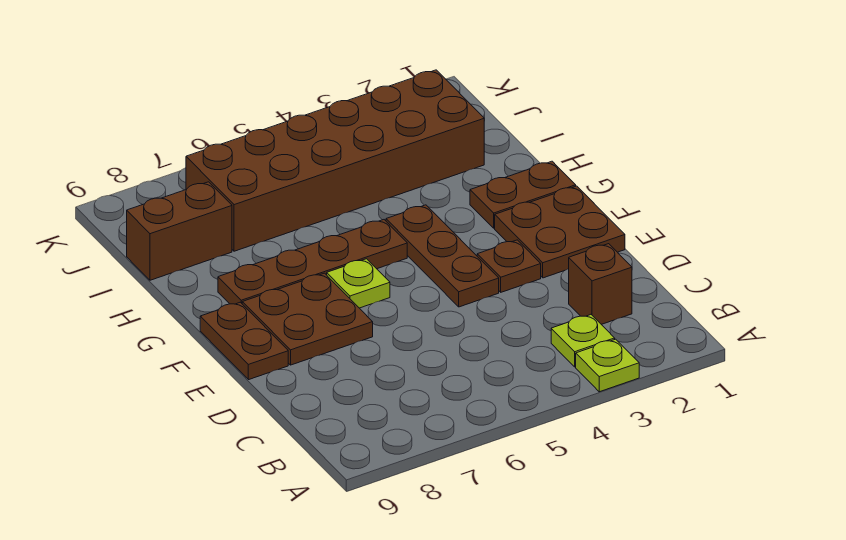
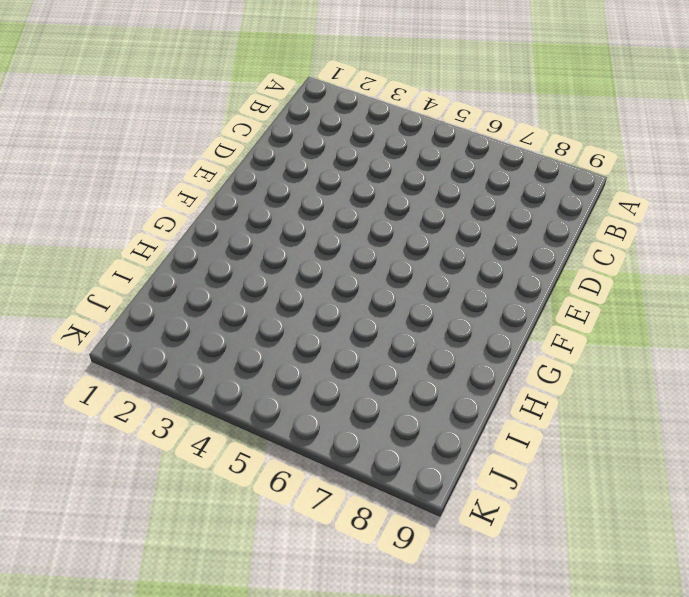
none -> lime 1x1 plate [576,339,639,392]
none -> lime 1x1 plate [551,315,615,367]
none -> brown 1x1 brick [569,244,632,324]

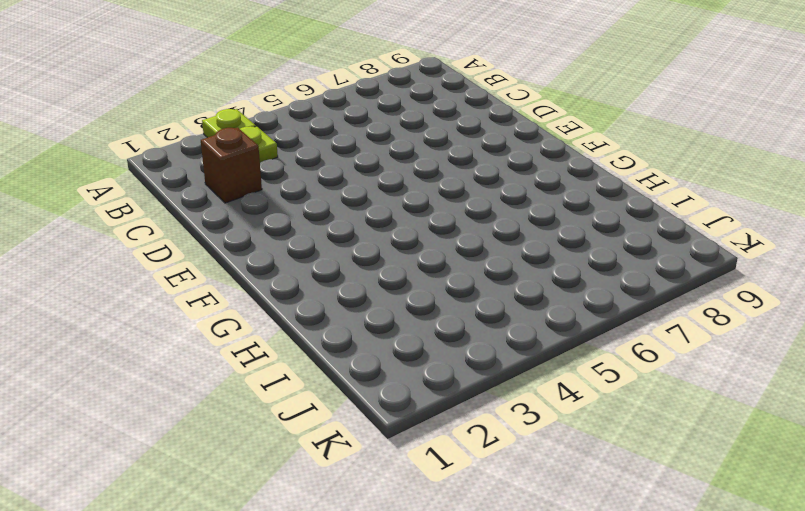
none -> brown 2x2 plate [495,186,625,278]
none -> brown 1x1 plate [477,240,541,292]
none -> brown 1x3 plate [386,205,499,307]

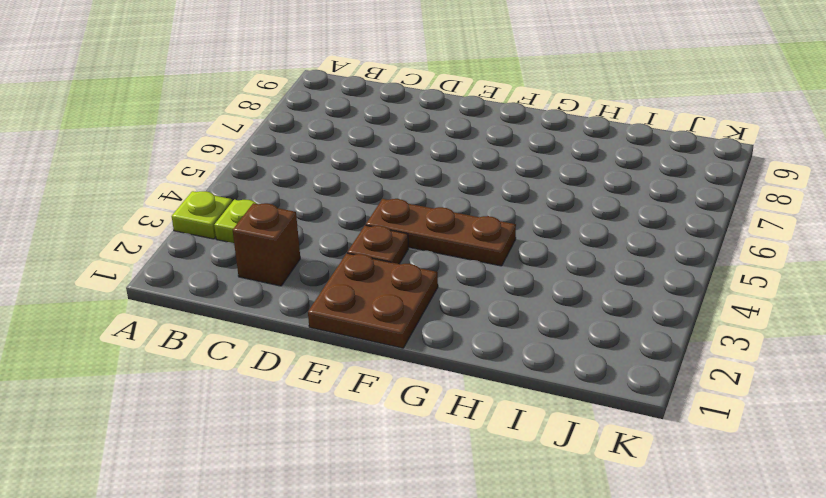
none -> brown 2x2 plate [242,273,373,365]
none -> brown 1x2 plate [200,302,288,380]
none -> lime 1x1 plate [327,259,390,308]

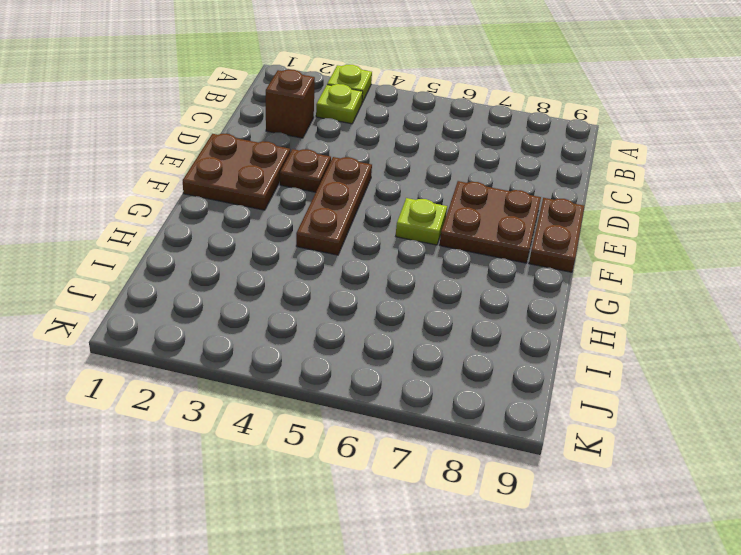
none -> brown 1x2 plate [470,161,576,228]
none -> brown 1x4 plate [218,220,407,304]
none -> brown 2x6 brick [186,70,484,251]

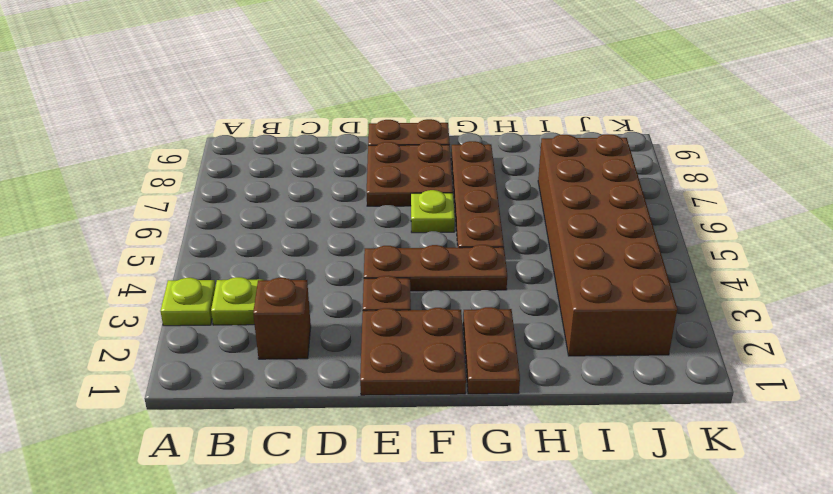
none -> brown 1x2 brick [127,182,232,280]

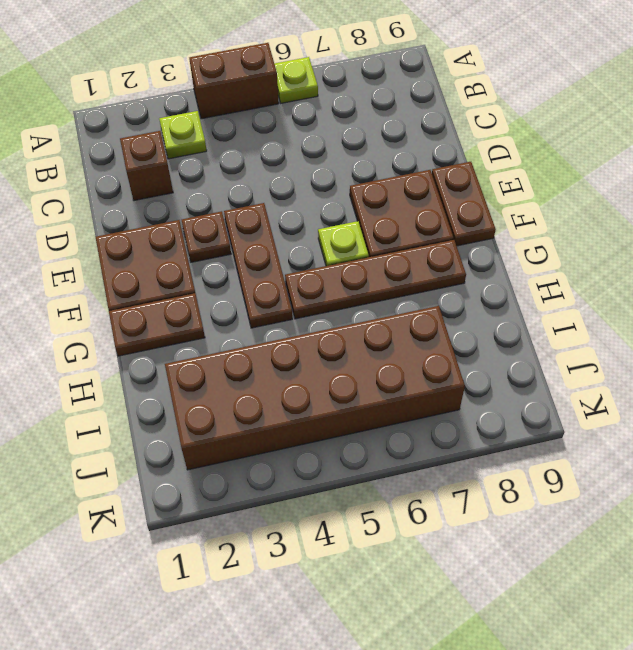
brown 1x2 brick [189,43,279,119] -> brown 1x2 brick moved to [127,182,232,280]
lime 1x1 plate [274,57,318,103] -> lime 1x1 plate moved to [576,339,639,392]

